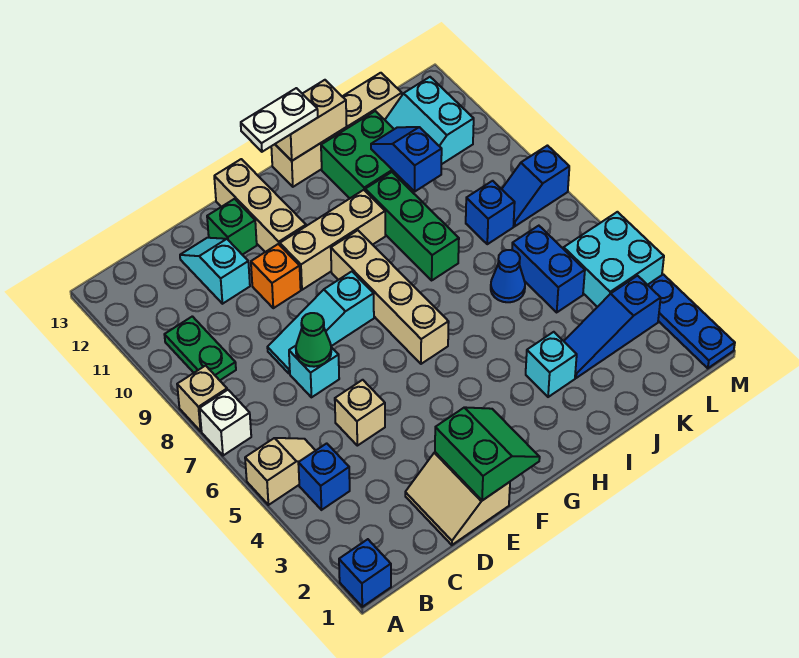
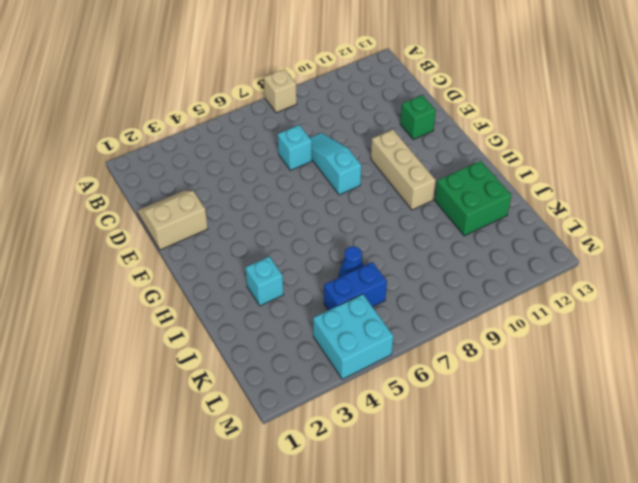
none -> blue 1x1 brick [339,539,391,607]
none -> tan 1x2 slope [245,438,316,505]
none -> white 1x1 brick [200,390,251,456]
none -> blue 1x1 brick [298,443,350,510]

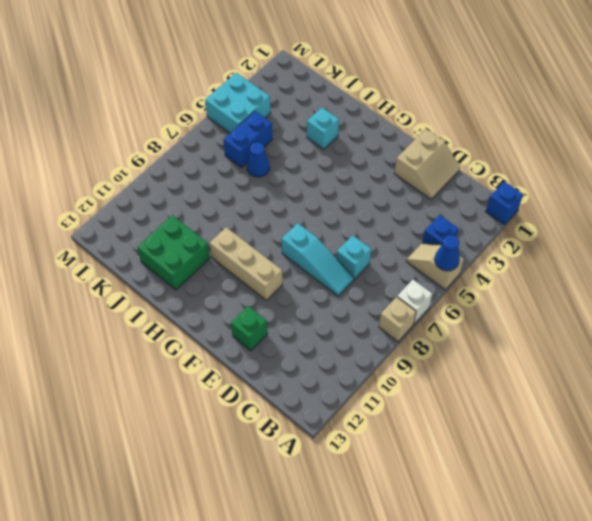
blue 1x1 cone [435,235,460,271] -> none
none -> green 1x2 plate [164,316,236,380]
none -> tan 1x1 brick [335,380,385,446]
none -> cyan 1x2 slope [180,238,250,304]
none -> orange 1x1 brick [251,244,301,308]

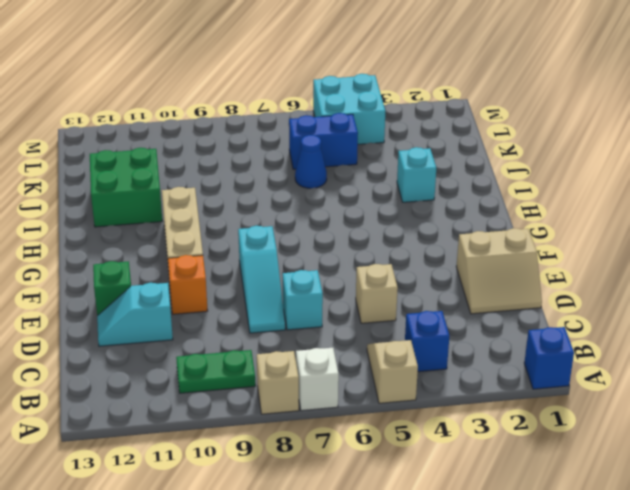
none -> tan 1x3 brick [214,159,306,252]
none -> tan 1x4 brick [331,230,449,364]
none -> tan 1x4 brick [271,73,402,187]
none -> green 1x3 brick [365,172,459,280]

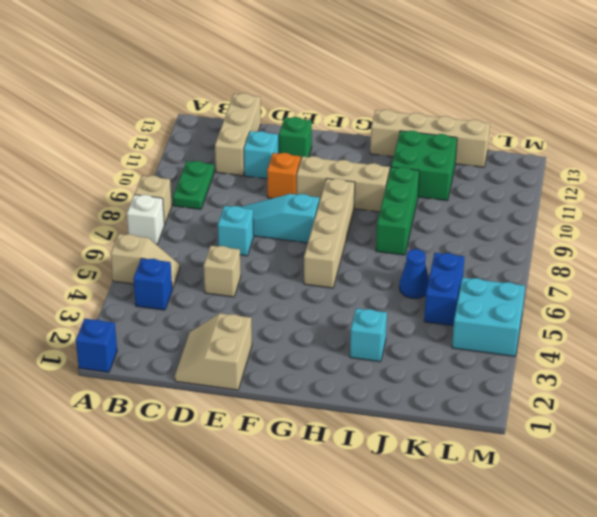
tan 1x3 brick [215,93,261,176] -> tan 1x3 brick moved to [214,159,306,252]
none -> blue 1x3 slope [564,276,661,378]
none -> blue 1x1 brick [466,181,515,244]
none -> cyan 2x2 slope [385,77,474,164]
none -> blue 1x2 slope [502,146,569,226]

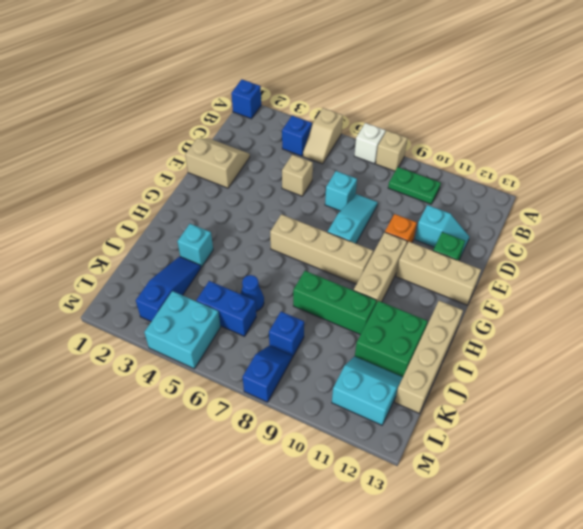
none -> blue 1x3 plate [648,274,735,368]
none -> green 1x1 cone [296,313,331,367]
none -> green 2x2 slope [435,407,540,501]
none -> tan 1x2 brick [275,80,347,161]

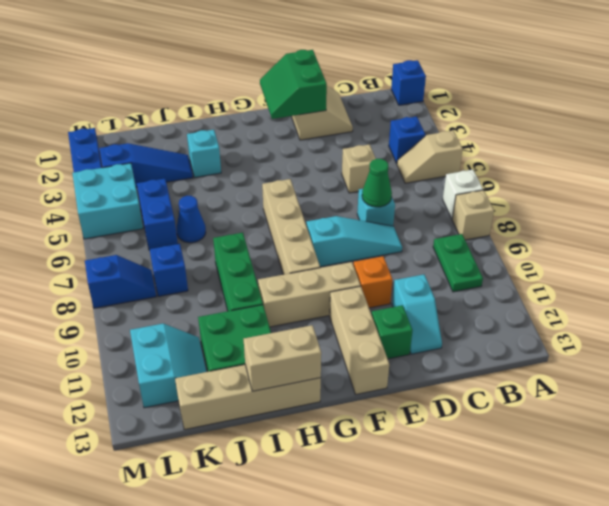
none -> blue 1x2 slope [371,127,442,191]
none -> white 1x2 plate [241,88,318,152]

